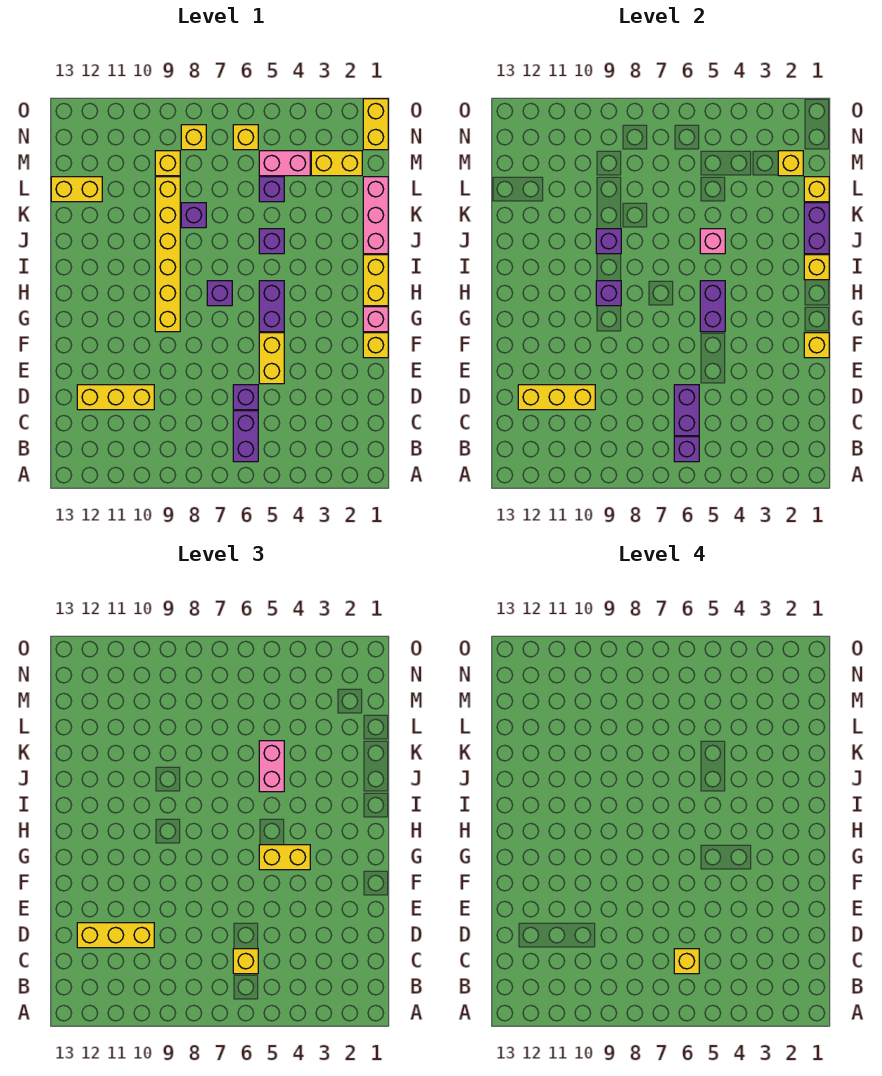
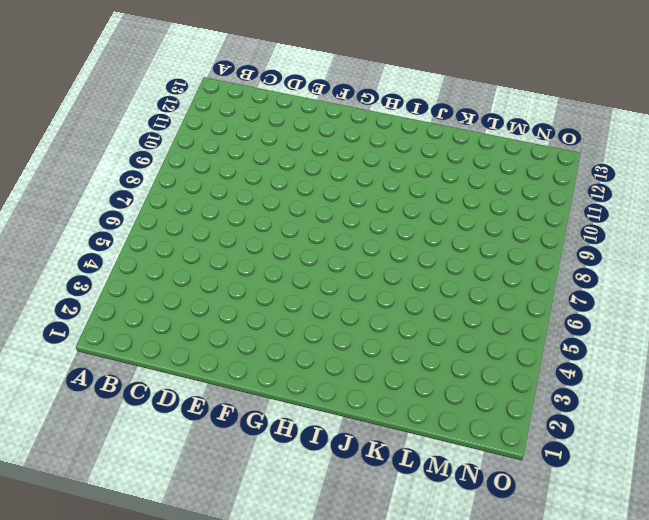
none -> purple 1x2 brick [233,411,258,462]
none -> purple 1x1 brick [233,385,258,410]
none -> yellow 1x3 brick [77,385,154,410]
none -> yellow 1x2 brick [259,333,284,384]

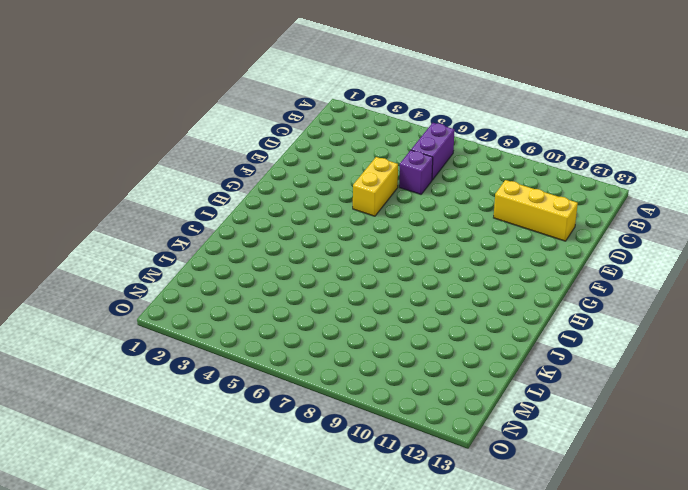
none -> yellow 1x1 brick [363,333,388,358]
none -> pink 1x1 brick [363,307,388,332]
none -> purple 1x2 brick [259,281,284,332]
none -> yellow 1x6 brick [155,177,180,332]

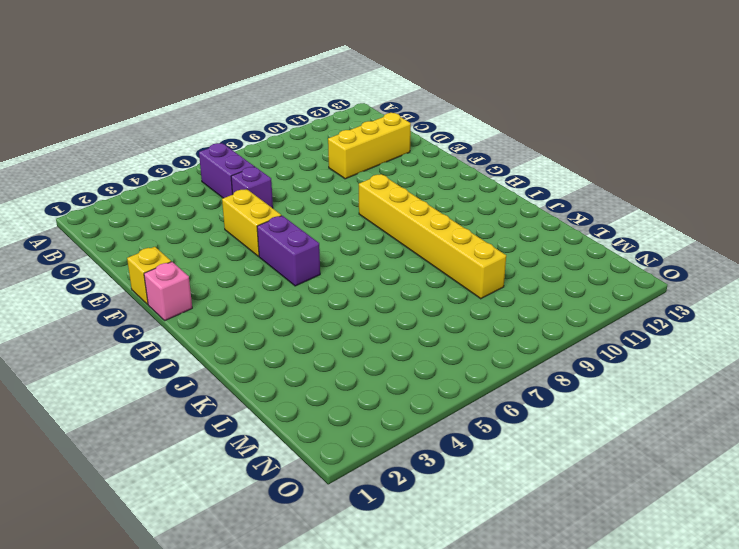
none -> yellow 1x2 brick [363,255,388,306]
none -> purple 1x1 brick [207,281,232,306]
none -> pink 1x3 brick [363,177,388,254]
none -> purple 1x1 brick [259,229,284,254]

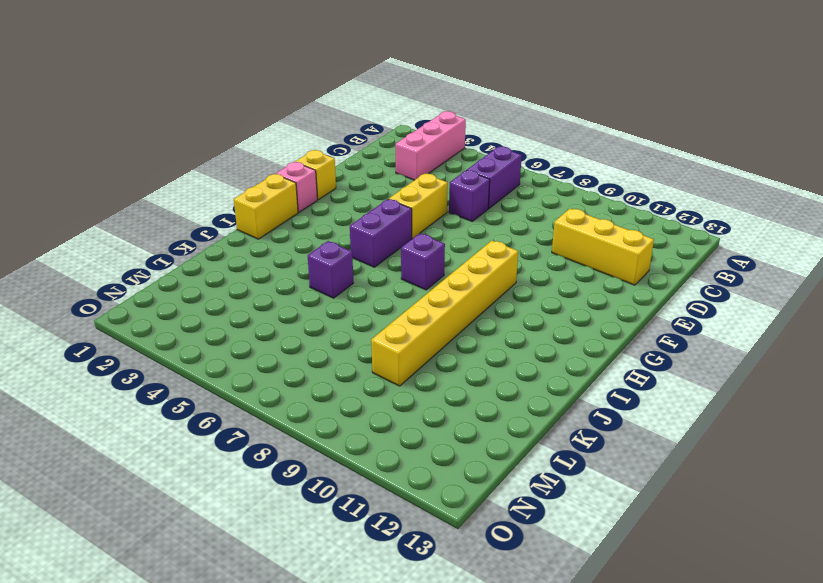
pink 1x3 brick [395,111,466,180] -> pink 1x3 brick moved to [363,177,388,254]
none -> purple 1x1 brick [181,203,206,228]
none -> purple 1x1 brick [259,177,284,202]
none -> yellow 1x2 brick [51,177,102,202]
none -> yellow 1x2 brick [311,151,362,176]

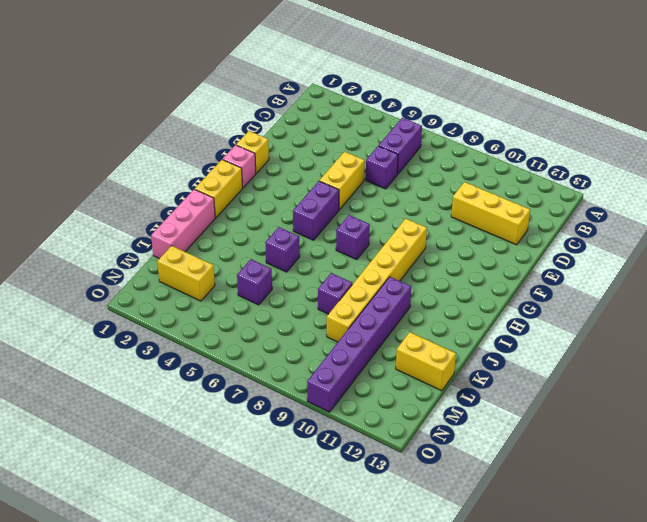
purple 1x6 brick [307,277,411,412] -> none
none -> pink 1x2 brick [259,151,310,176]
none -> yellow 1x1 brick [155,151,180,176]
none -> yellow 1x2 brick [363,99,388,150]
none -> yellow 1x1 brick [233,125,258,150]

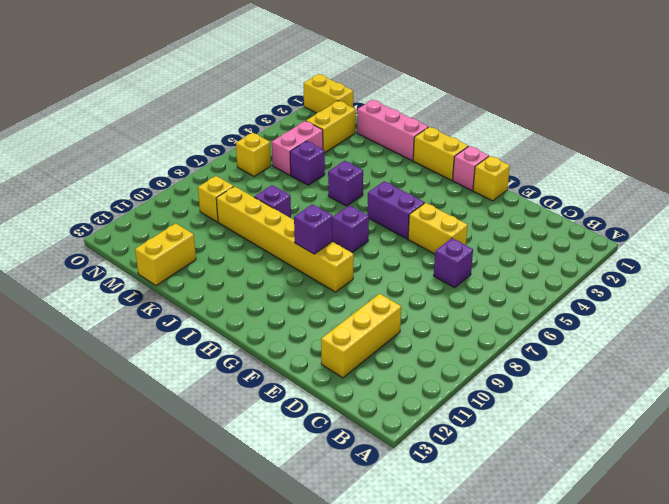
none -> purple 1x2 brick [233,411,258,462]
none -> yellow 1x1 brick [181,125,206,150]
none -> purple 1x1 brick [674,437,699,462]
none -> purple 1x2 brick [674,385,699,436]

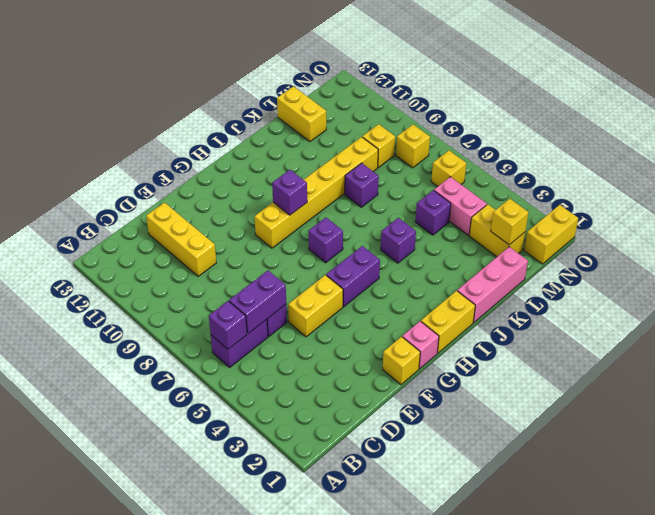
none -> yellow 1x3 brick [518,385,595,410]
none -> yellow 1x1 brick [804,333,829,358]
none -> purple 1x2 brick [700,281,725,332]
none -> yellow 1x1 brick [804,255,829,280]

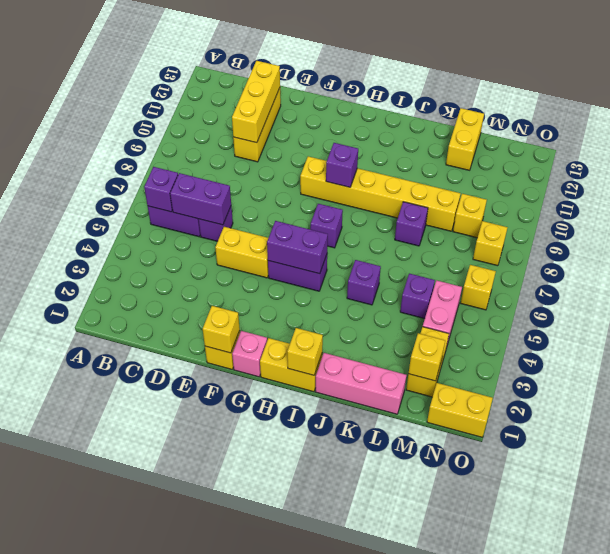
none -> purple 1x2 brick [804,203,829,254]
none -> pink 1x1 brick [700,229,725,254]
none -> purple 1x1 brick [596,229,621,254]
none -> yellow 1x1 brick [804,177,829,202]

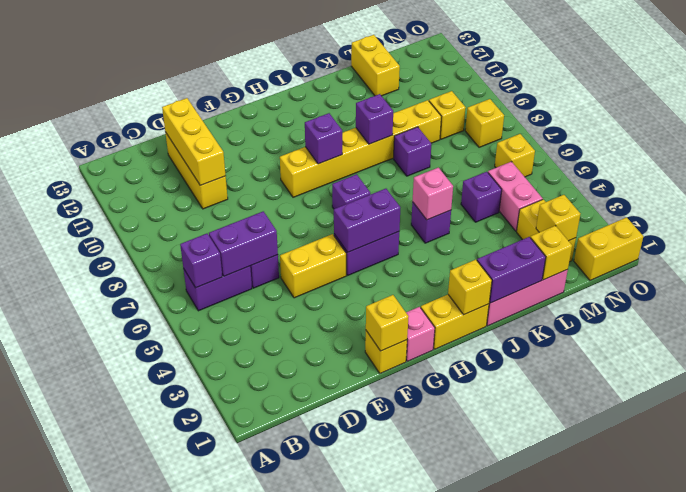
none -> yellow 1x1 brick [233,949,258,974]
none -> yellow 1x3 brick [77,923,154,948]
none -> yellow 1x2 brick [259,845,310,870]
none -> pink 1x2 brick [259,741,284,792]

